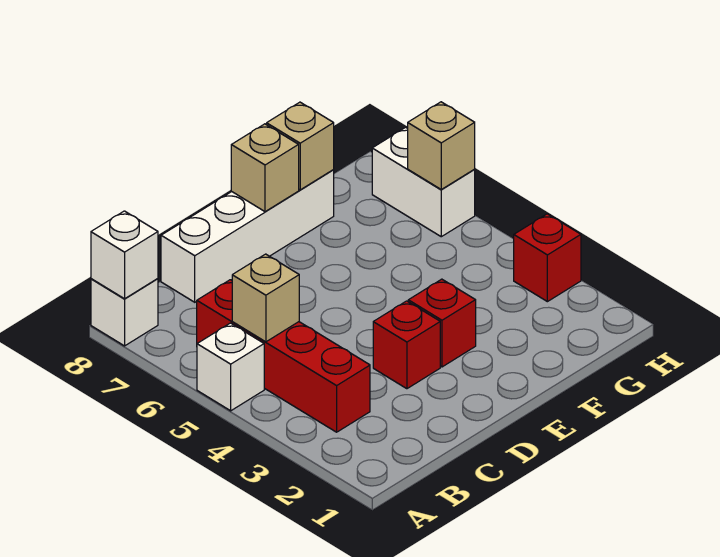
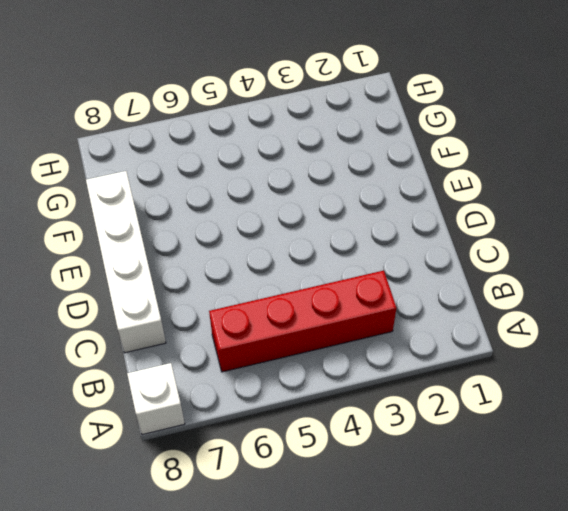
none -> white 1x1 brick [197,323,264,411]
none -> red 1x1 brick [373,301,440,389]
none -> red 1x1 brick [408,279,476,367]

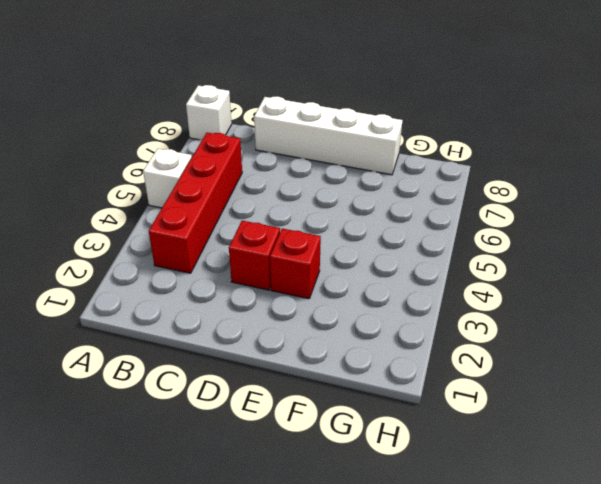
none -> red 1x1 brick [514,214,581,302]
none -> white 1x2 brick [372,127,475,237]
none -> white 1x1 brick [91,211,158,299]

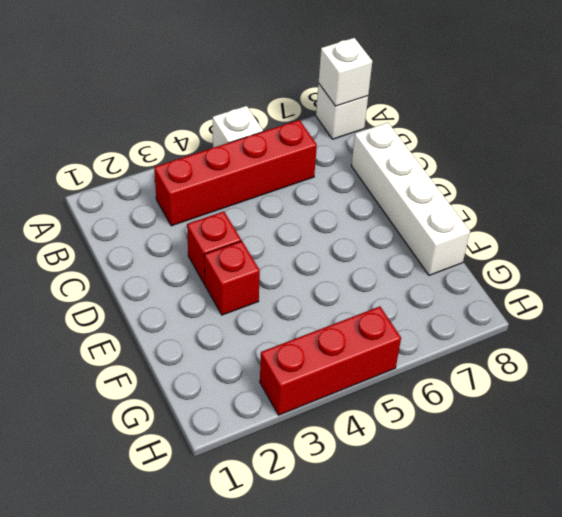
red 1x3 brick [260,306,401,415] -> red 1x1 brick [514,214,581,302]
none -> white 1x2 brick [372,127,475,237]
none -> tan 1x1 brick [232,254,299,342]
none -> tan 1x1 brick [231,124,299,212]

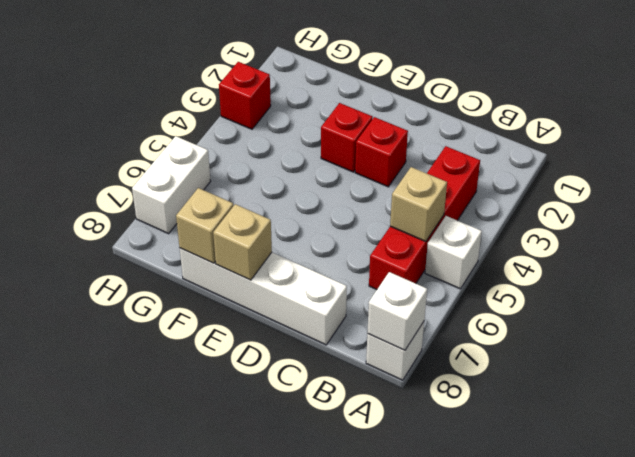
none -> tan 1x1 brick [408,102,475,189]

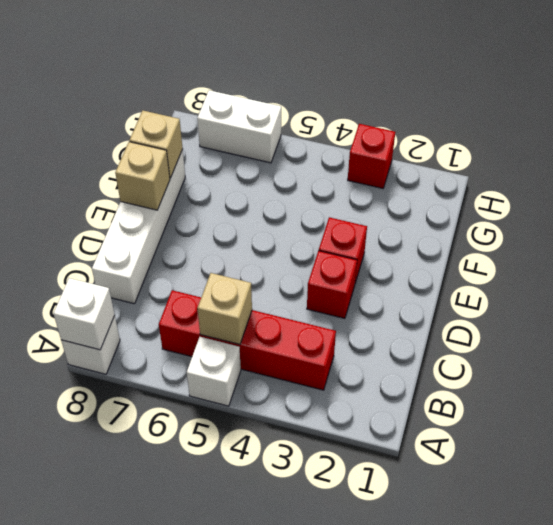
none -> tan 1x1 brick [408,102,475,189]

